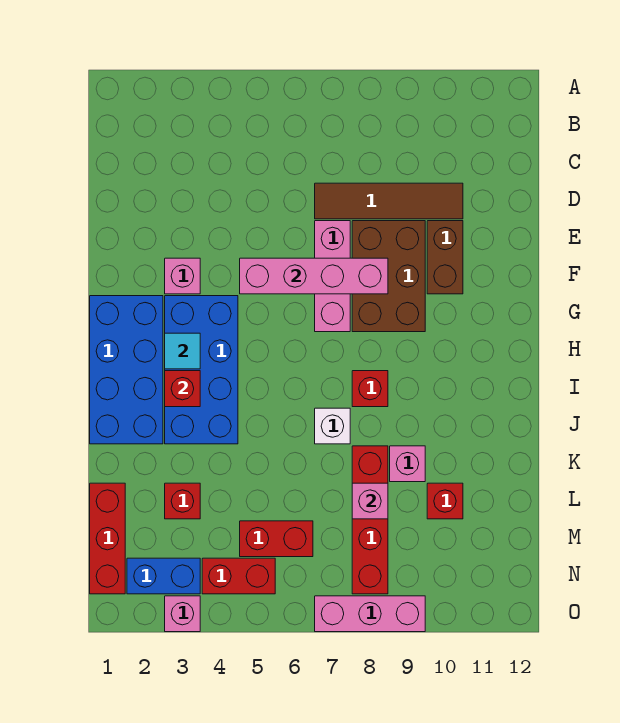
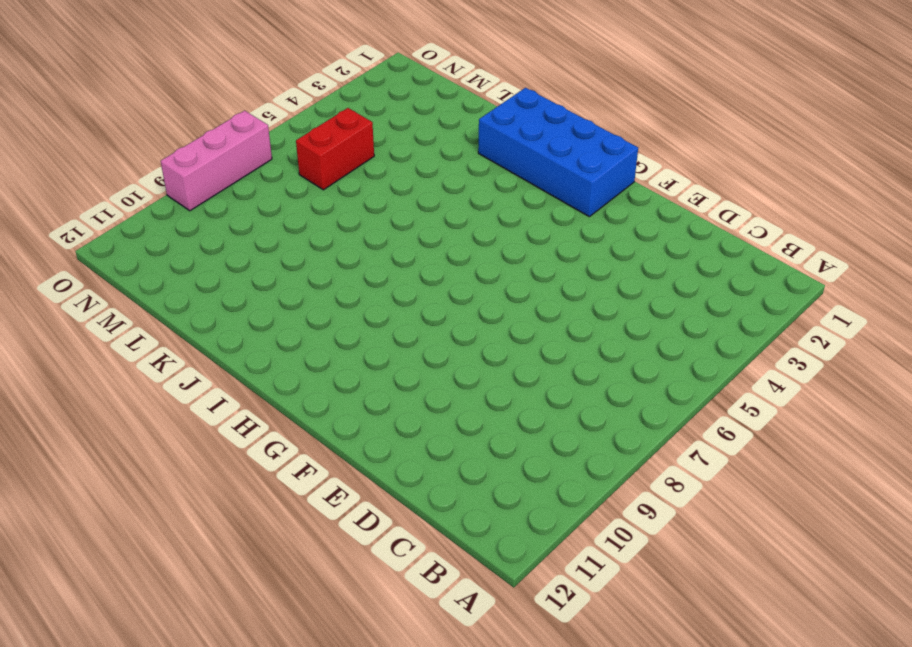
none -> brown 1x4 tile [315,183,463,219]
none -> pink 1x3 brick [315,221,350,332]
none -> brown 2x3 brick [352,221,425,332]

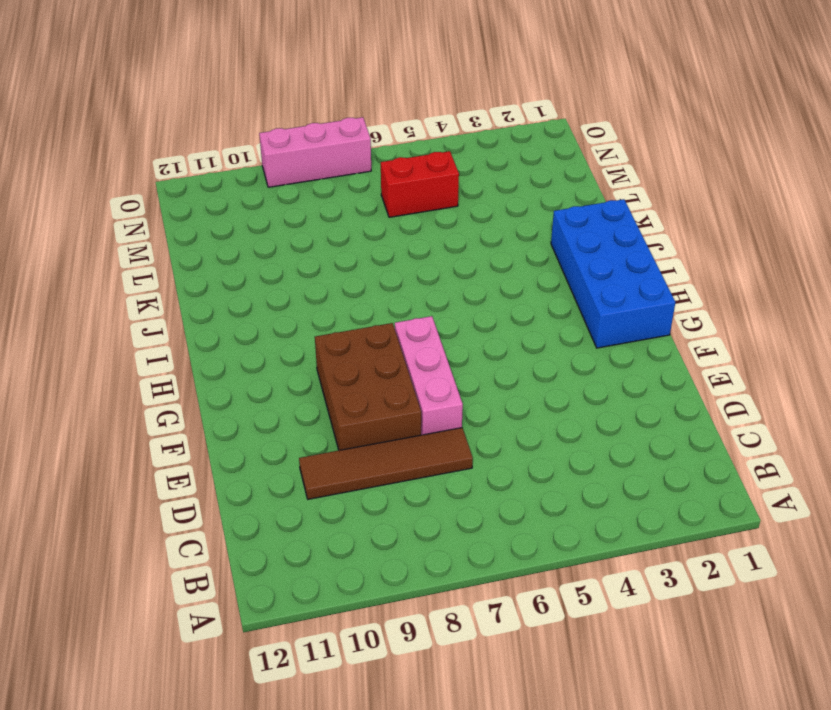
none -> brown 1x2 brick [427,221,463,294]
none -> pink 1x1 brick [165,258,200,294]
none -> blue 2x4 brick [165,296,238,444]

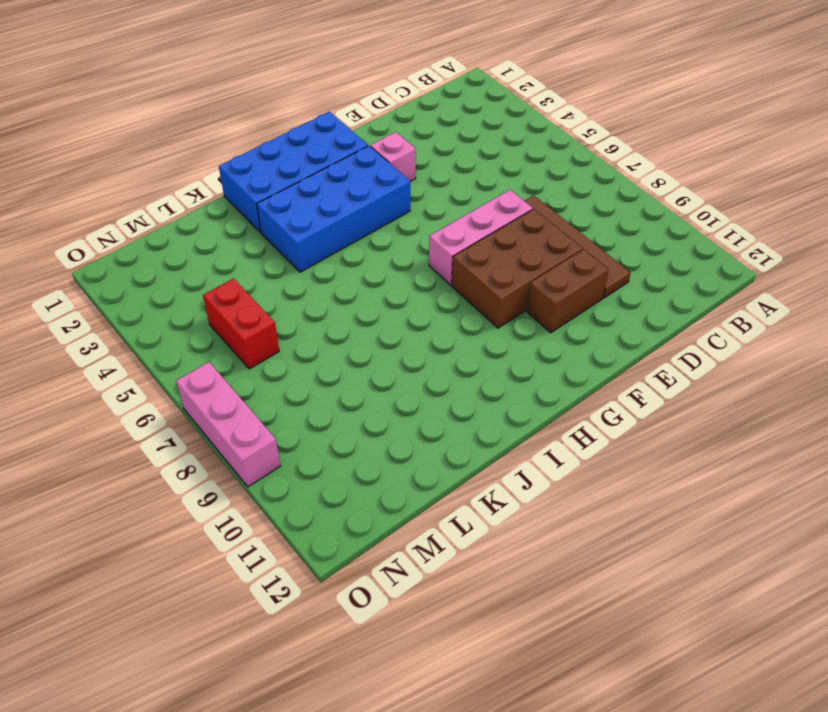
none -> red 1x1 brick [352,371,388,407]
none -> white 1x1 brick [315,408,350,444]
none -> red 1x4 brick [352,446,388,594]

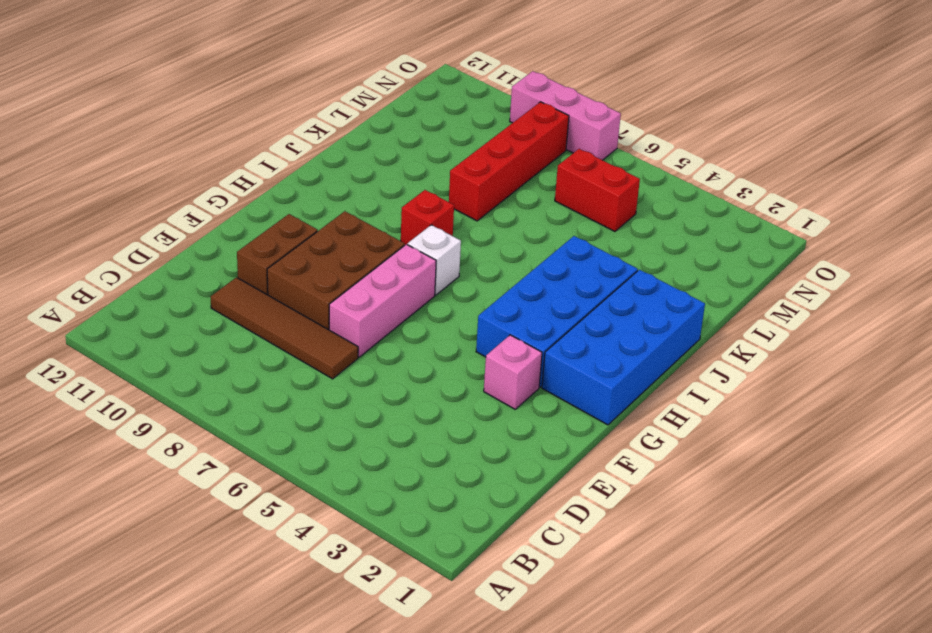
white 1x1 brick [407,225,461,295] -> white 1x1 brick moved to [315,408,350,444]
none -> pink 1x1 brick [390,446,425,482]
none -> red 1x3 brick [90,483,125,594]
none -> red 1x1 brick [165,483,200,519]

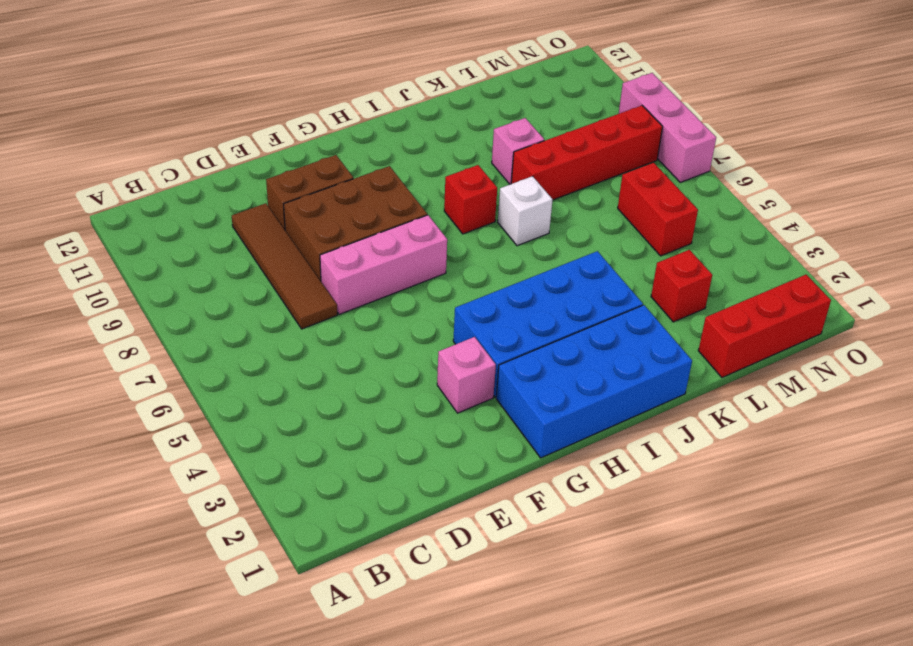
none -> red 1x1 brick [427,483,463,519]
none -> blue 1x2 brick [127,558,200,594]
none -> red 1x2 brick [202,558,275,594]

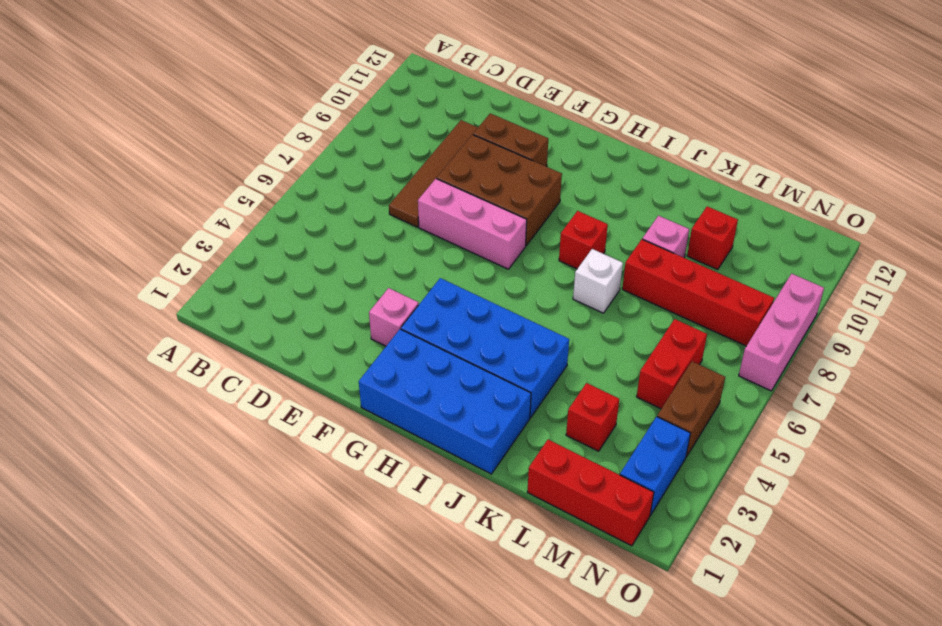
brown 1x2 brick [657,361,725,457] -> red 1x2 brick [202,558,275,594]
none -> pink 1x1 brick [165,596,200,632]
none -> pink 1x4 brick [240,258,388,294]
none -> cyan 1x1 tile [165,333,200,369]

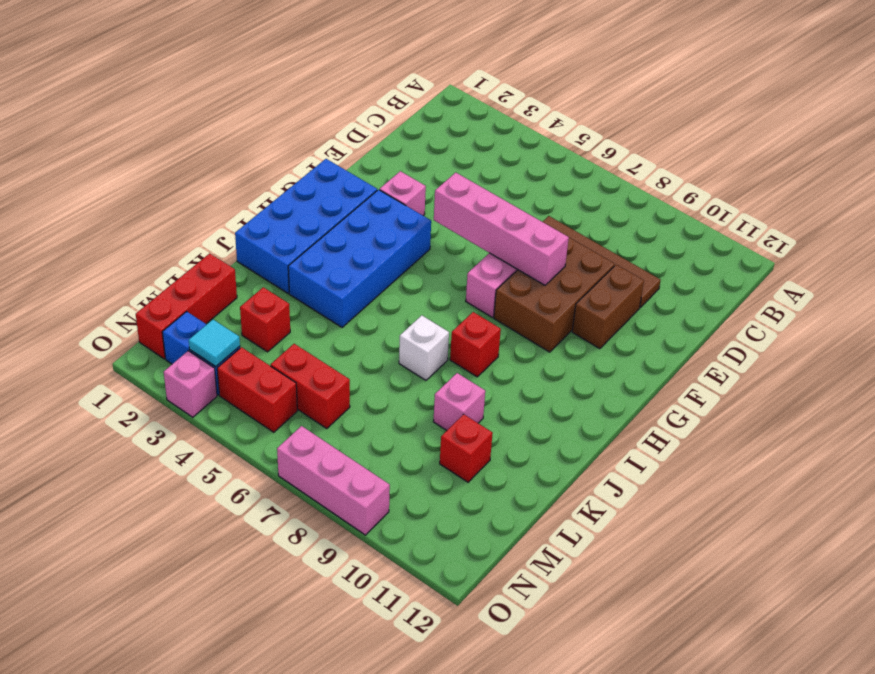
cyan 1x1 tile [189,320,240,367] -> cyan 1x1 tile moved to [165,333,200,369]
none -> red 1x4 brick [352,446,388,594]
none -> red 1x1 brick [165,371,200,407]
none -> pink 1x1 brick [352,483,388,519]

